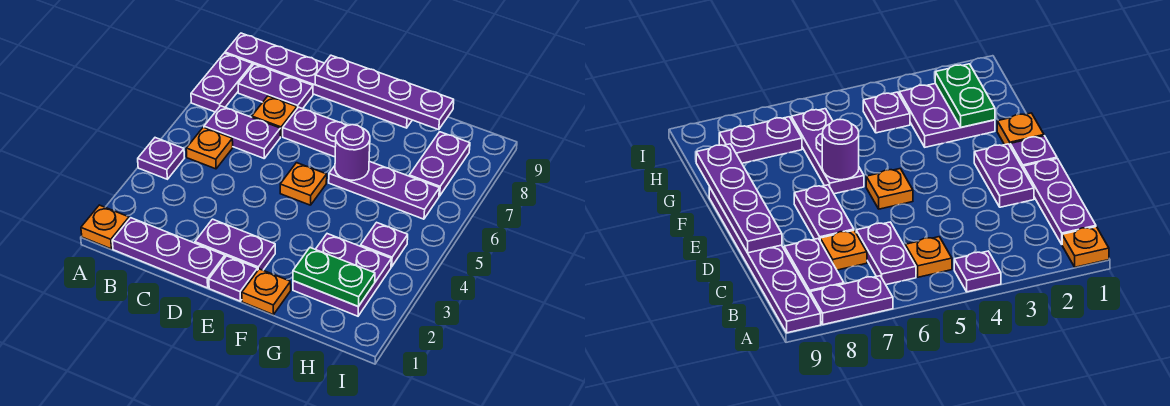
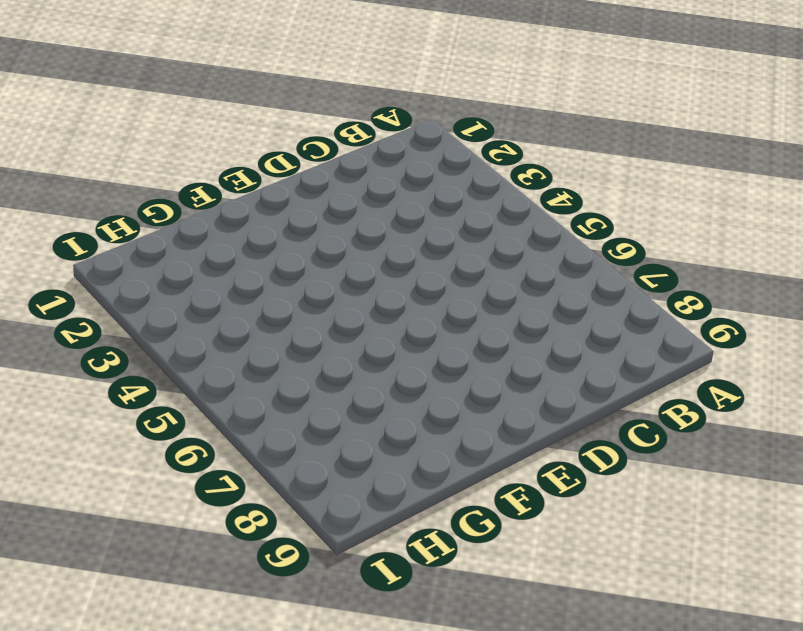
none -> orange 1x1 plate [81,205,129,249]
none -> purple 1x1 plate [138,138,184,179]
none -> purple 1x2 plate [191,53,253,112]

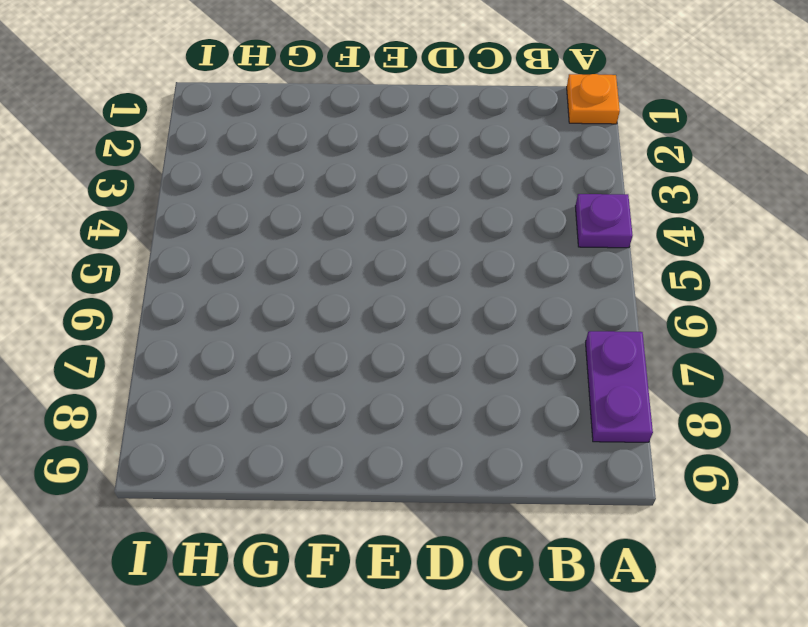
none -> purple 1x6 plate [225,33,412,128]
none -> purple 1x3 plate [112,218,225,288]
none -> orange 1x1 plate [186,127,233,169]

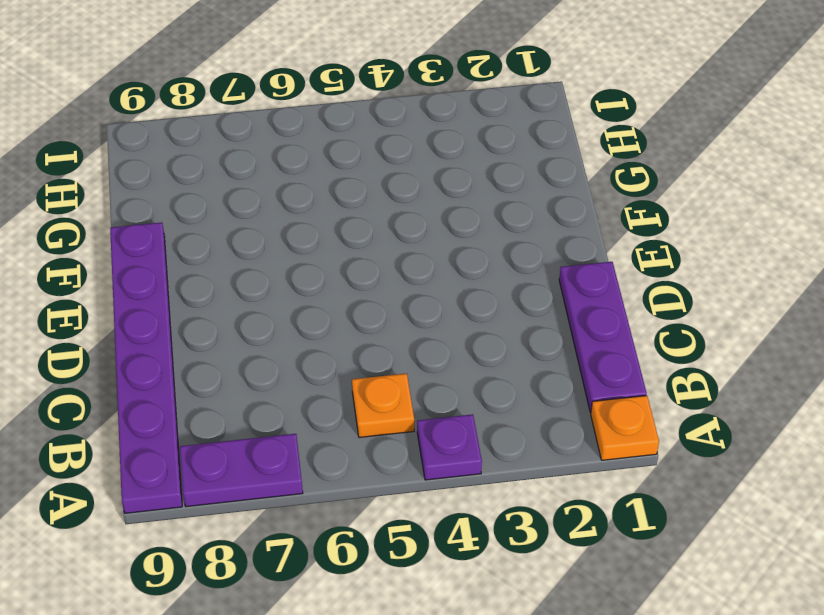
none -> purple 1x2 plate [204,106,280,158]
none -> purple 1x2 plate [238,64,313,109]
none -> orange 1x1 plate [252,96,297,137]

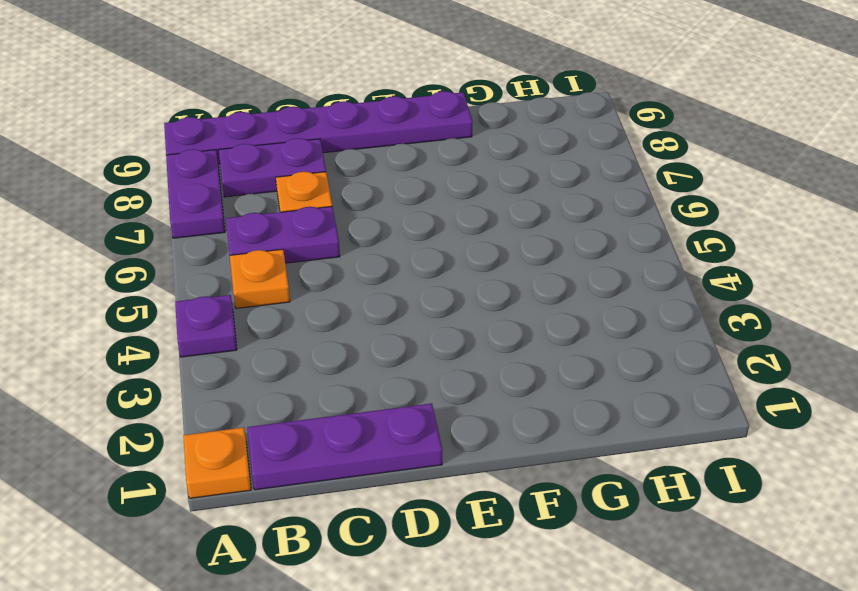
none -> purple 1x2 plate [195,219,275,270]
none -> purple 1x2 plate [283,107,348,157]
none -> purple 1x1 plate [209,256,258,301]

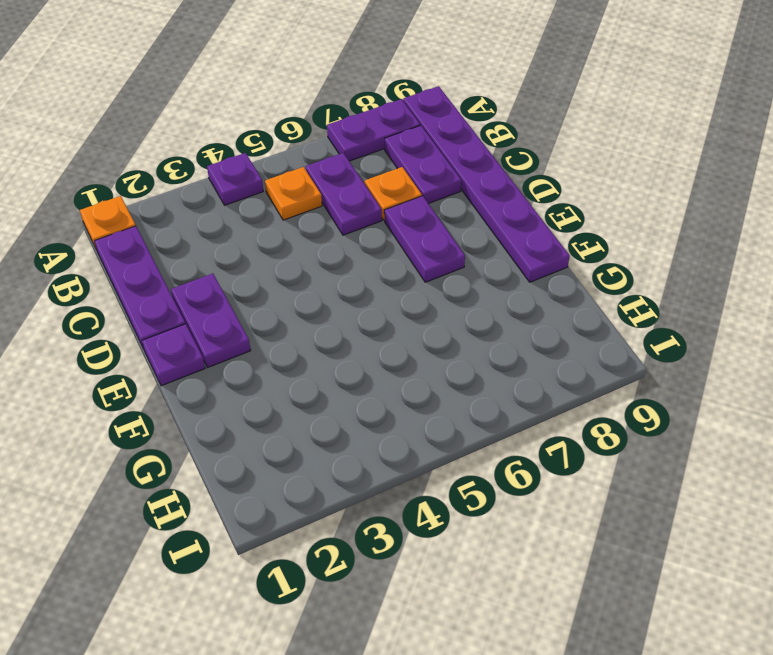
none -> orange 1x1 plate [280,163,327,205]
none -> orange 1x1 plate [242,269,291,315]
none -> purple 1x3 plate [329,161,440,219]

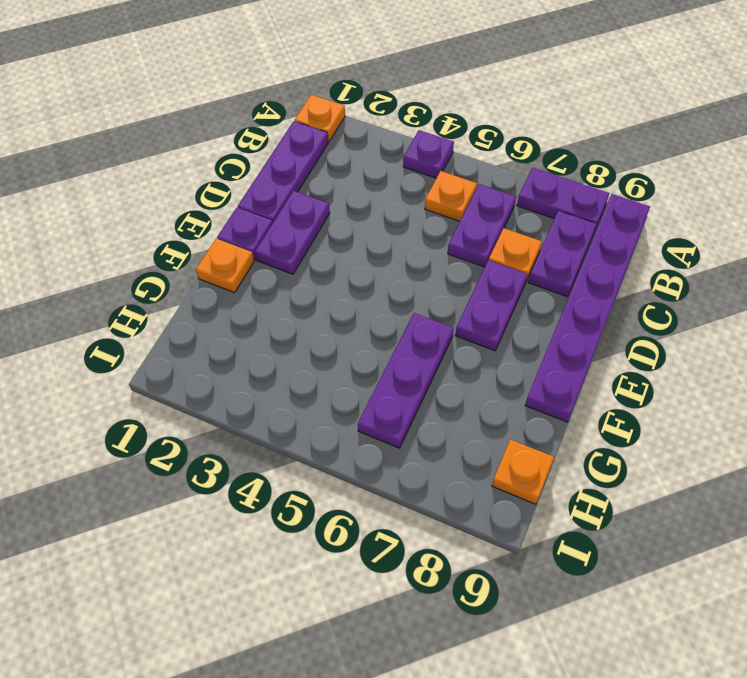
orange 1x1 plate [492,439,554,504] -> orange 1x1 plate moved to [280,163,327,205]
none -> purple 2x2 plate [293,234,391,316]
none -> purple 1x1 plate [361,222,408,267]
none -> purple 1x2 plate [409,132,470,196]

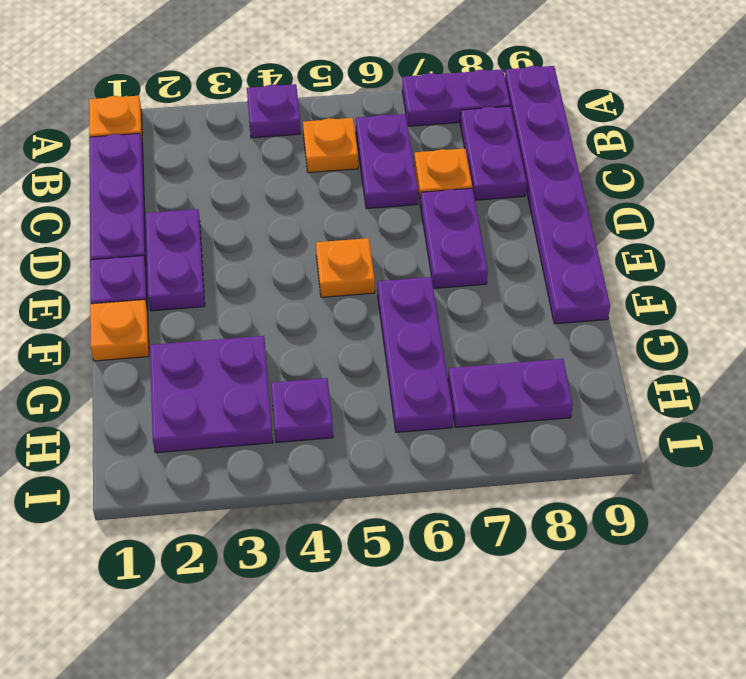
none -> purple 1x4 plate [315,55,454,130]
none -> purple 1x1 round brick [335,125,370,180]
none -> green 1x2 plate [293,247,375,306]

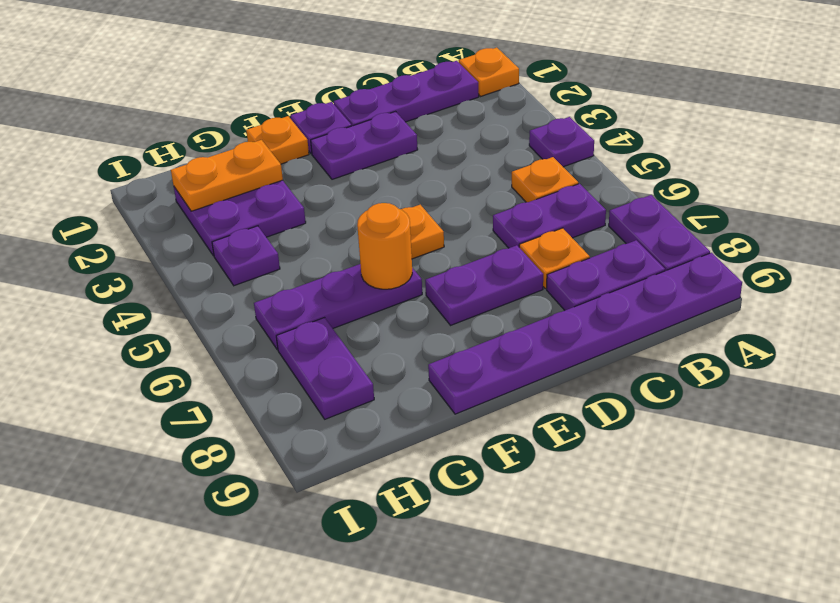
orange 1x1 round brick [357,203,412,289] -> purple 1x1 round brick [335,125,370,180]
orange 1x2 plate [171,140,283,211] -> green 1x2 plate [293,247,375,306]
none -> purple 1x4 plate [315,55,454,130]

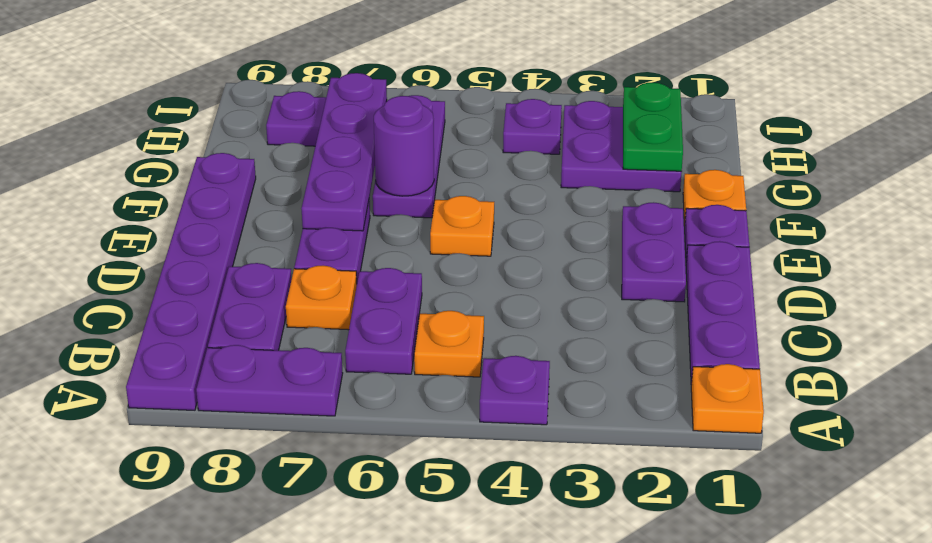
purple 1x4 plate [301,73,387,231] -> purple 1x4 plate moved to [315,55,454,130]

